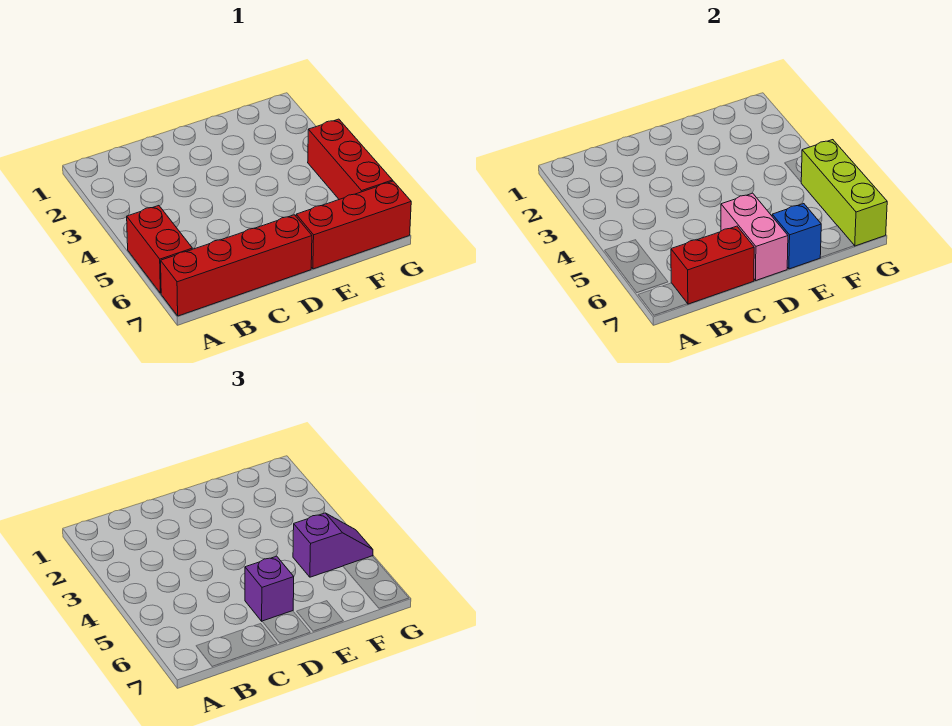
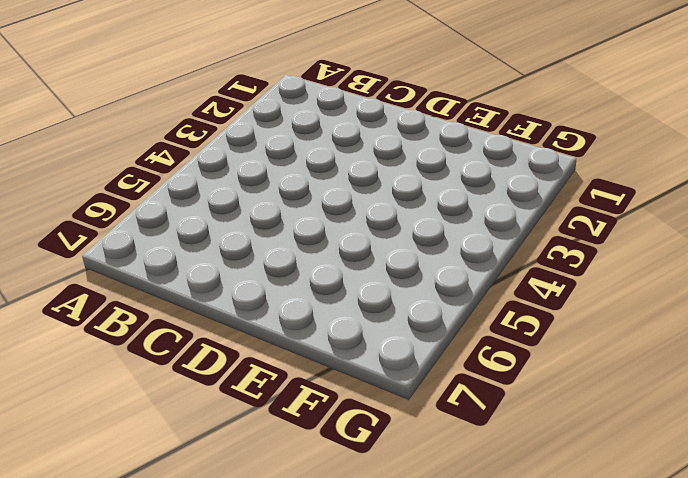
none -> red 1x2 brick [127,206,192,293]
none -> red 1x4 brick [161,215,312,316]

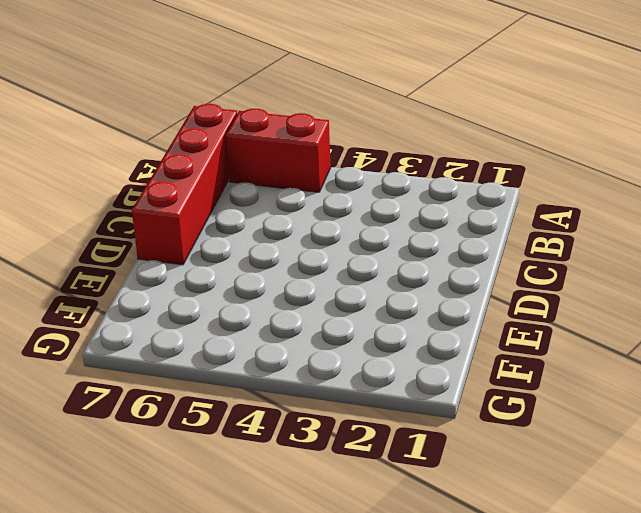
none -> red 1x3 brick [296,181,411,269]
none -> red 1x3 brick [308,119,393,199]

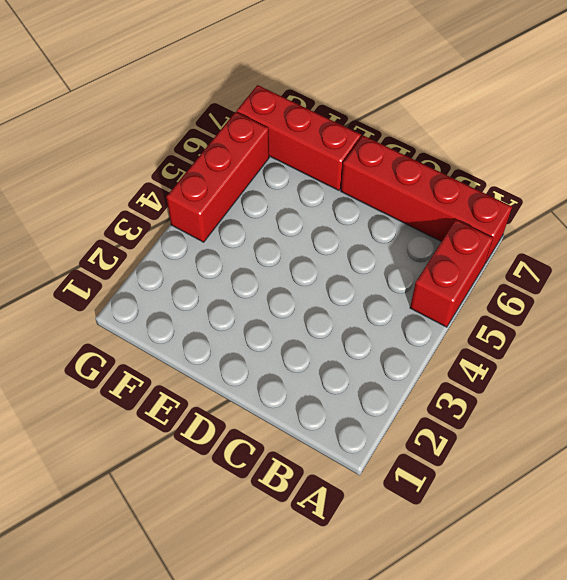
none -> red 1x2 brick [671,226,754,304]
none -> pink 1x2 brick [721,193,788,280]

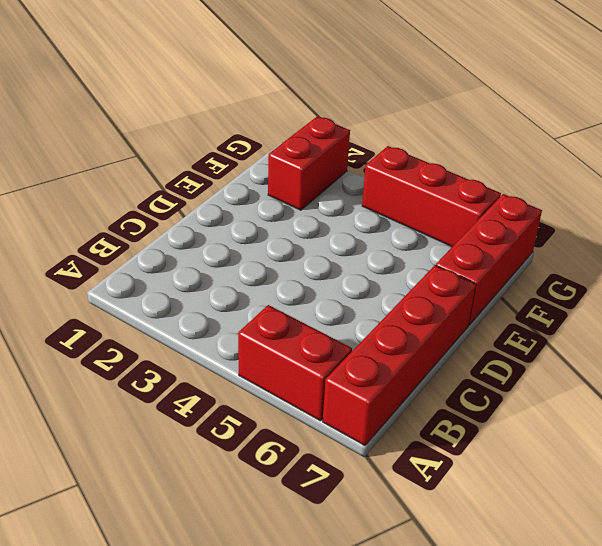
red 1x2 brick [268,117,350,210] -> red 1x2 brick moved to [671,226,754,304]
none -> pink 1x2 brick [721,193,788,280]
none -> blue 1x1 brick [772,204,821,269]

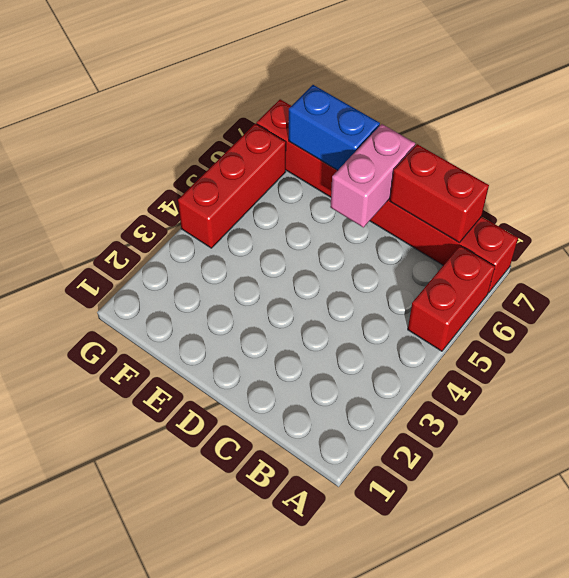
blue 1x2 brick [289,85,380,170] -> blue 1x1 brick [772,204,821,269]
none -> lime 1x3 brick [801,140,887,246]
none -> purple 1x1 brick [245,556,294,621]

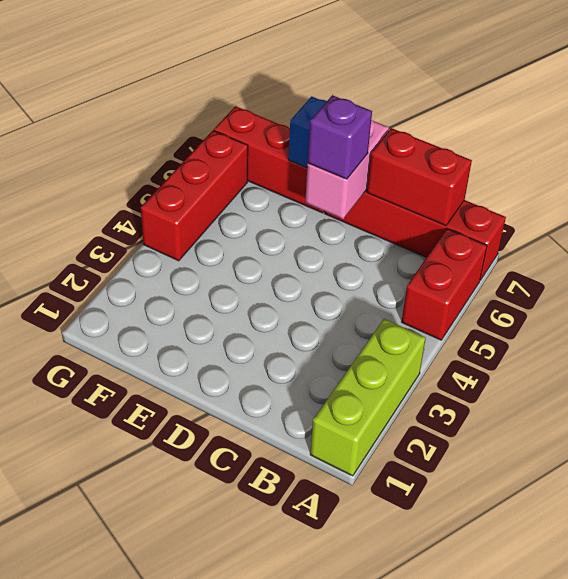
lime 1x3 brick [310,319,426,476] -> lime 1x3 brick moved to [801,140,887,246]
none -> purple 1x2 slope [293,513,373,577]

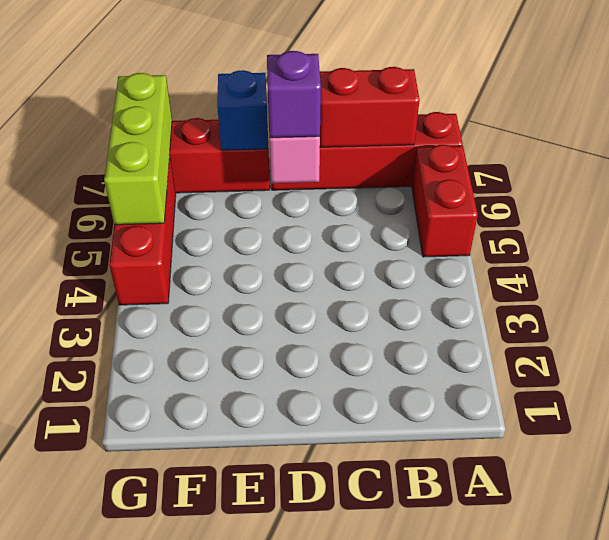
none -> purple 1x2 slope [293,513,373,577]

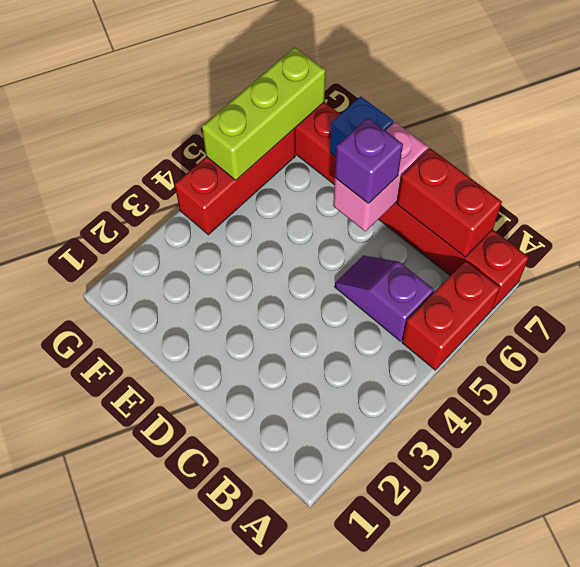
purple 1x2 slope [335,255,434,341] -> purple 1x2 slope moved to [293,513,373,577]

